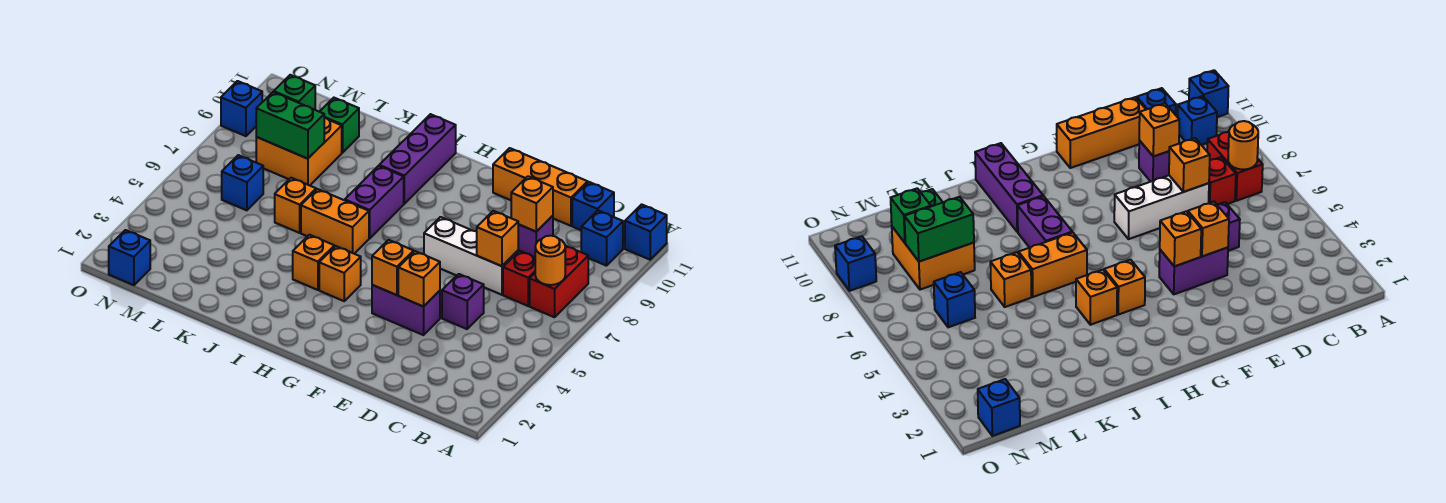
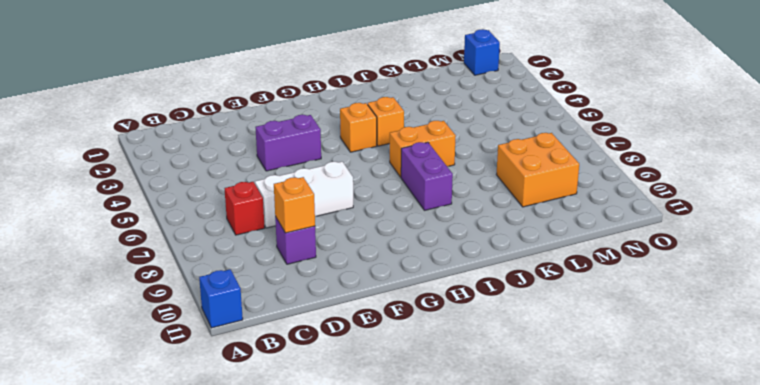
none -> red 1x2 brick [530,246,588,317]
none -> blue 1x1 brick [581,211,623,266]
none -> blue 1x1 brick [572,182,614,230]

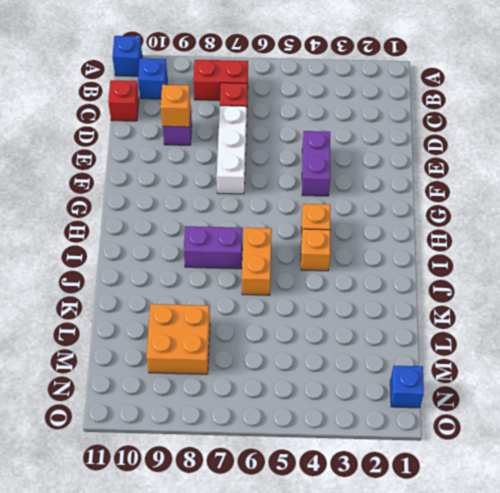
red 1x1 brick [108,80,139,121] -> blue 1x1 brick [572,182,614,230]
none -> purple 1x1 brick [442,274,484,329]
none -> orange 1x3 brick [493,148,588,226]
none -> purple 1x3 brick [379,114,456,204]

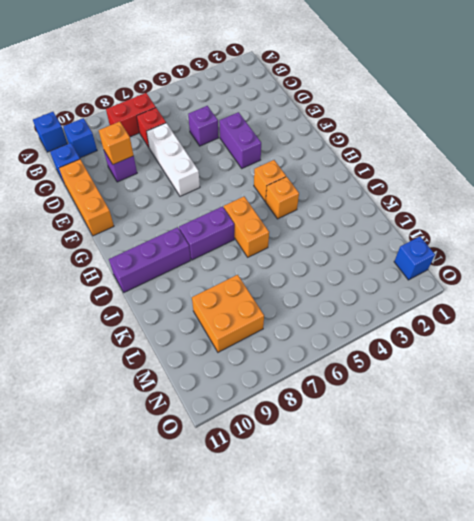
none -> orange 1x1 brick [275,178,316,233]
none -> green 1x1 brick [320,98,359,153]
none -> blue 1x1 brick [222,155,263,210]

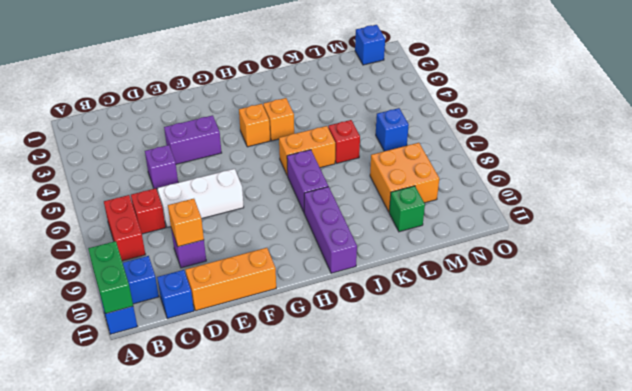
green 1x2 brick [88,241,133,314] -> green 1x2 brick turned to [256,92,324,159]
red 1x1 brick [328,120,360,163] -> orange 1x1 brick [275,178,316,233]
none -> blue 1x1 brick [221,81,262,136]
none -> orange 1x1 round brick [535,236,565,285]
none -> orange 1x1 brick [477,211,518,266]

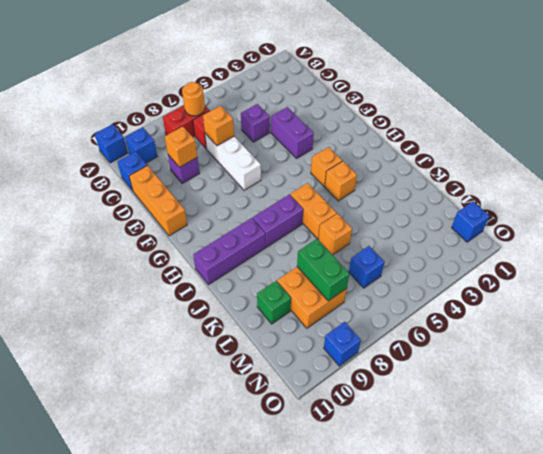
none -> orange 1x1 brick [398,251,440,307]
none -> orange 1x1 brick [372,240,414,295]
none -> green 1x1 brick [274,75,315,110]

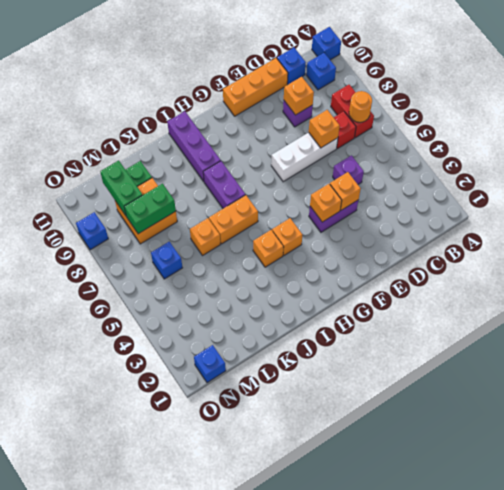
green 1x2 brick [100,160,142,215] -> green 1x1 brick [274,75,315,110]

